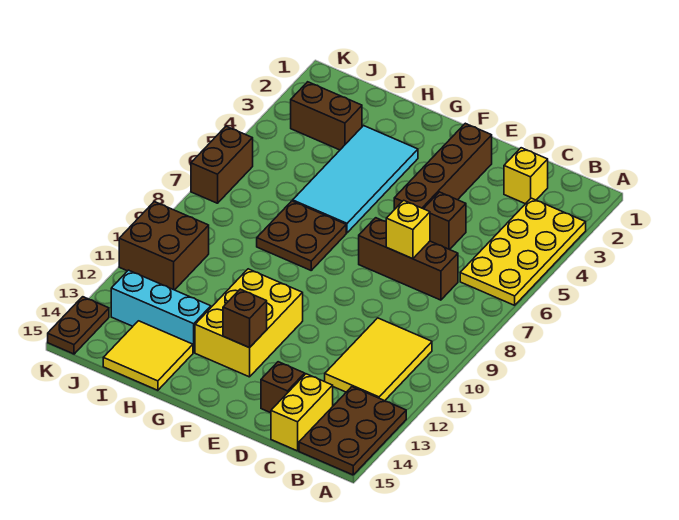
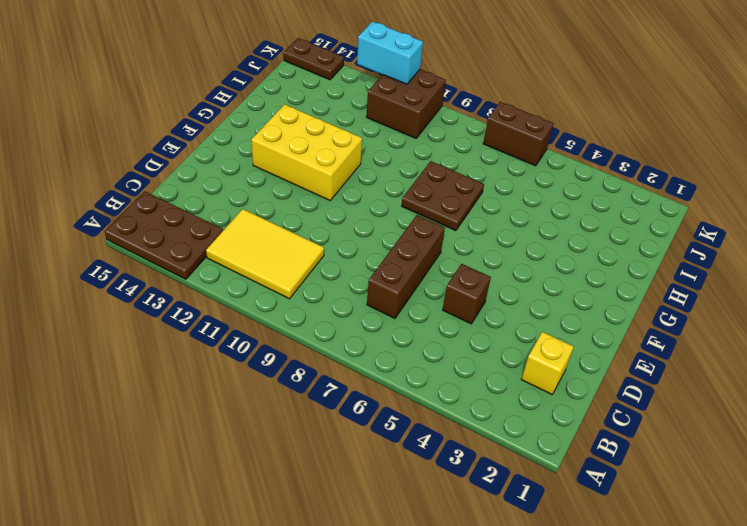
cyan 1x2 brick [357,22,423,84] -> none
none -> yellow 2x4 plate [460,198,586,305]
none -> yellow 1x2 brick [271,374,333,451]
none -> brown 1x1 brick [261,362,305,413]

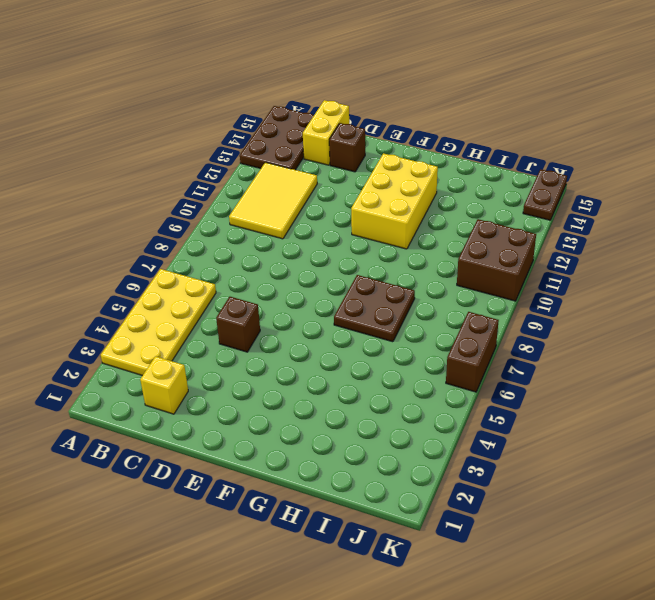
none -> brown 1x3 brick [359,218,458,300]
none -> brown 1x4 brick [394,123,492,210]
none -> cyan 2x4 tile [293,126,418,233]

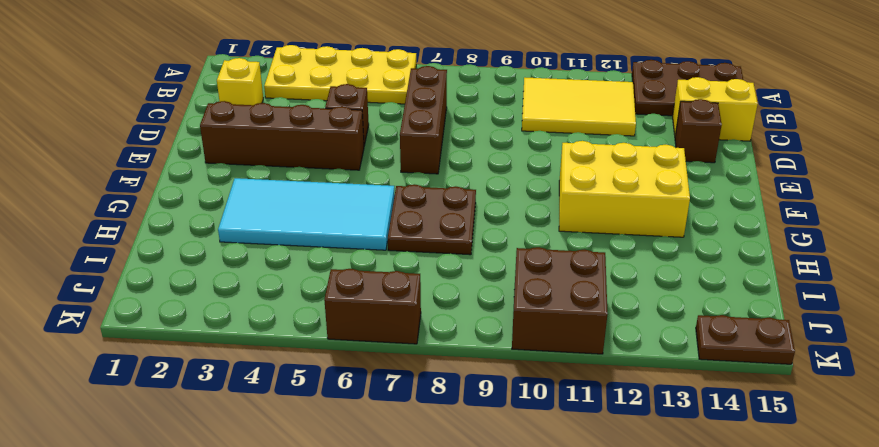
none -> cyan 1x3 brick [111,270,211,353]
none -> yellow 2x2 tile [103,321,193,390]
none -> brown 1x2 brick [291,82,362,150]

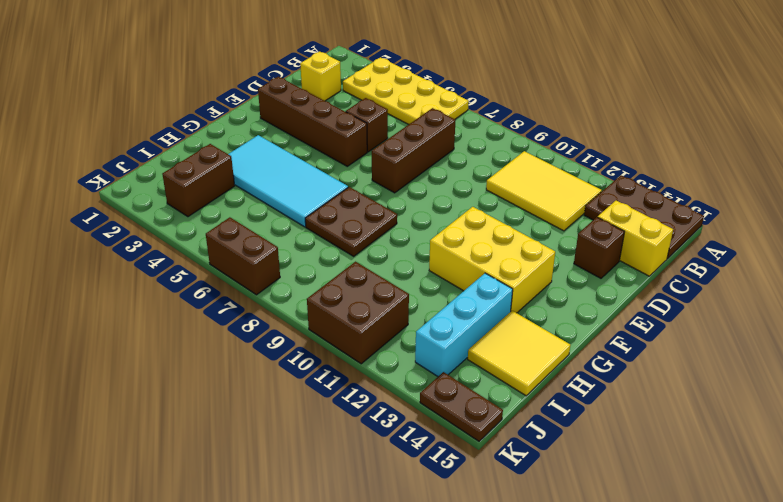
none -> yellow 1x1 brick [386,200,430,259]
none -> brown 1x1 brick [223,289,267,348]

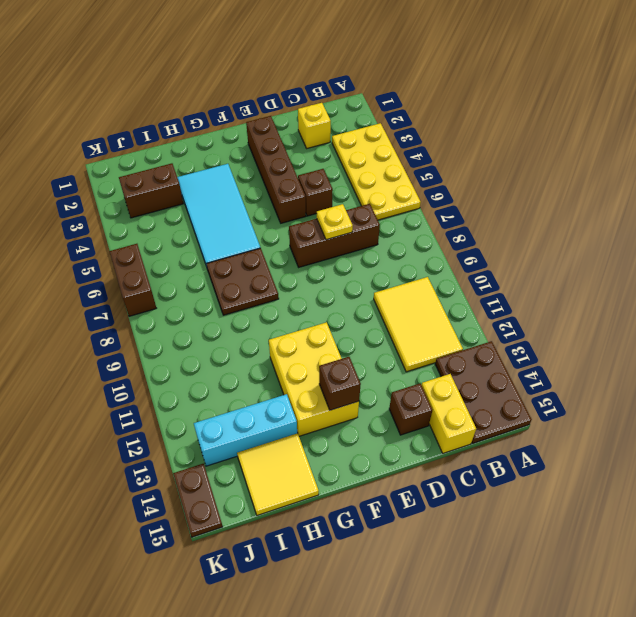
yellow 1x1 plate [317,204,353,240] -> yellow 1x1 brick [386,200,430,259]
none -> brown 2x2 brick [119,202,209,290]

